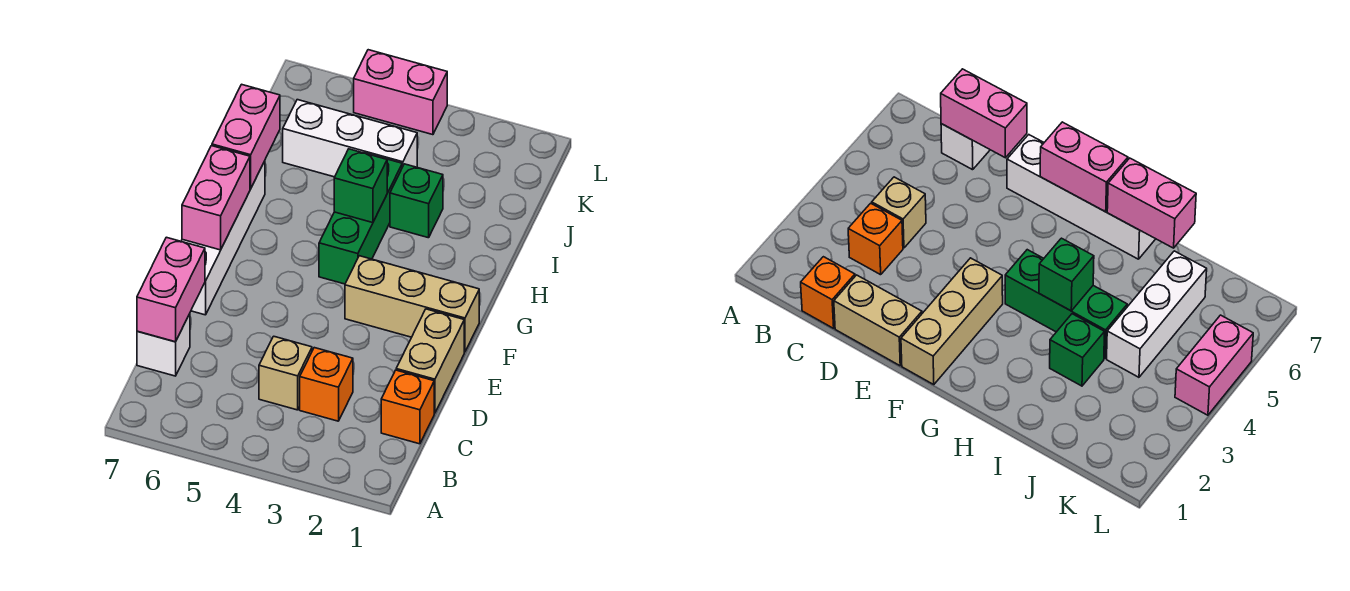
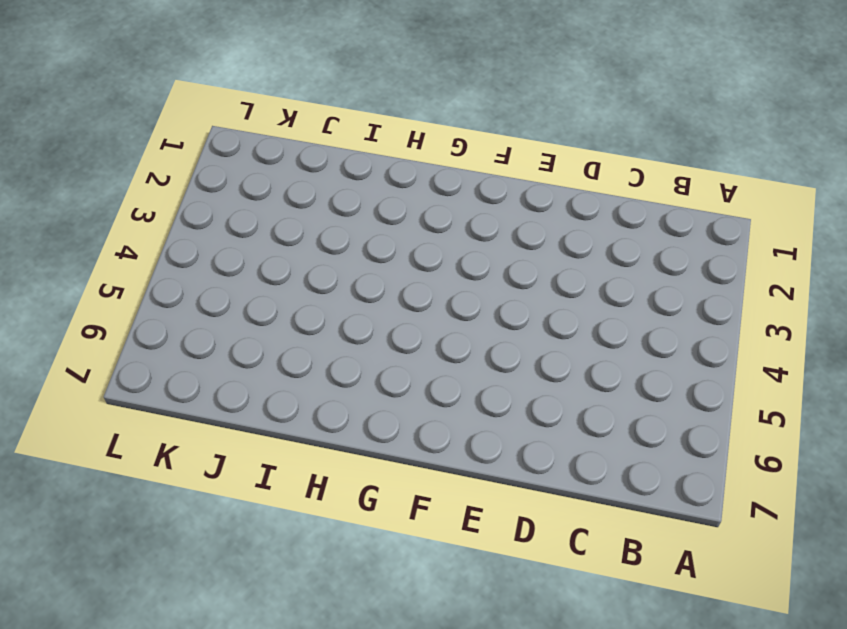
none -> orange 1x1 brick [381,370,434,444]
none -> orange 1x1 brick [300,348,353,421]
none -> tan 1x1 brick [259,336,312,410]

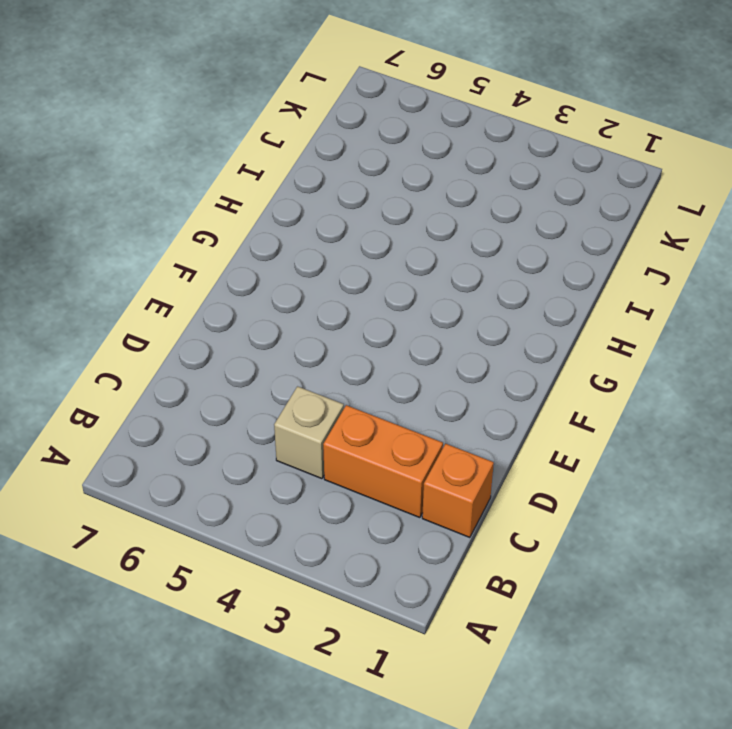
orange 1x2 brick [323,405,443,518] -> orange 1x1 brick [300,348,353,421]
none -> white 1x1 brick [137,314,190,376]
none -> tan 1x2 brick [396,309,464,413]
none -> white 1x4 brick [181,161,265,315]

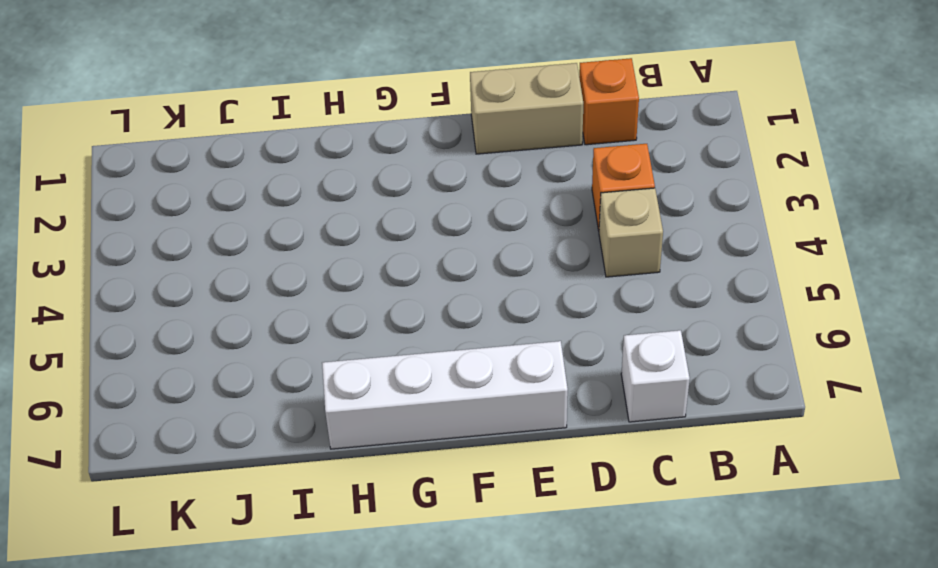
none -> tan 1x3 brick [345,256,479,352]
none -> green 1x3 brick [319,153,402,284]
none -> green 1x1 brick [390,164,443,238]

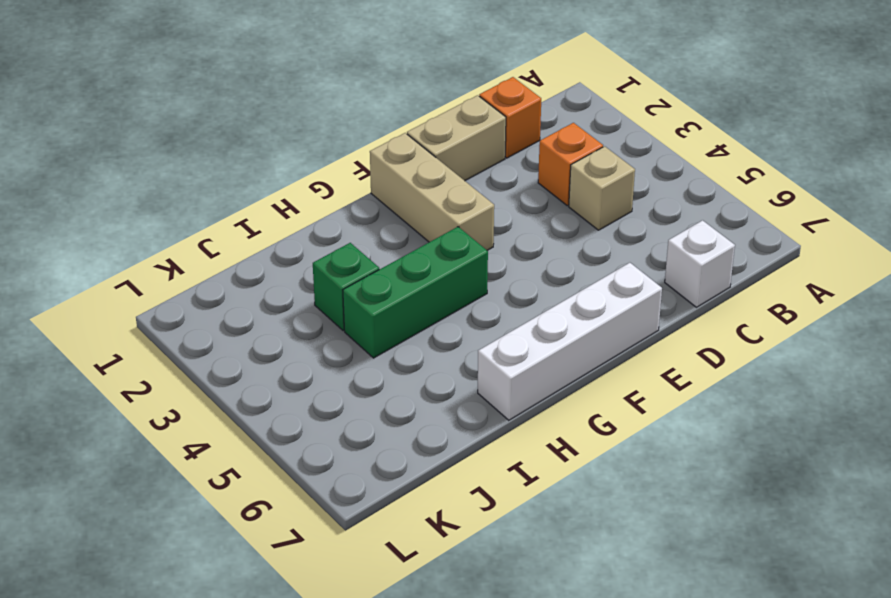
none -> white 1x3 brick [283,100,417,177]
none -> pink 1x2 brick [354,50,447,135]
none -> pink 1x2 brick [137,237,205,342]

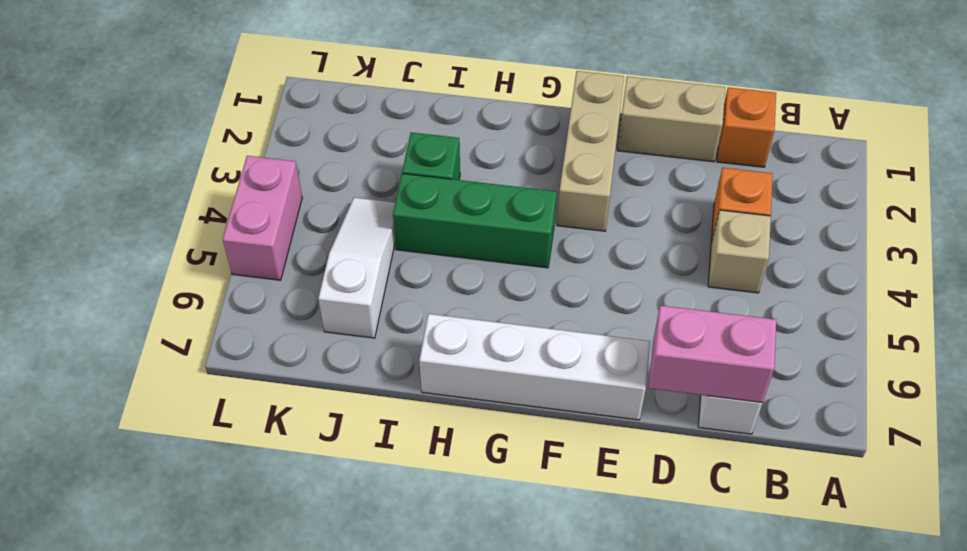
white 1x3 slope [318,198,395,338] -> white 1x3 brick [283,100,417,177]
none -> pink 1x2 brick [182,146,250,250]
none -> green 1x1 brick [334,149,387,223]
none -> pink 1x2 brick [212,84,280,189]

